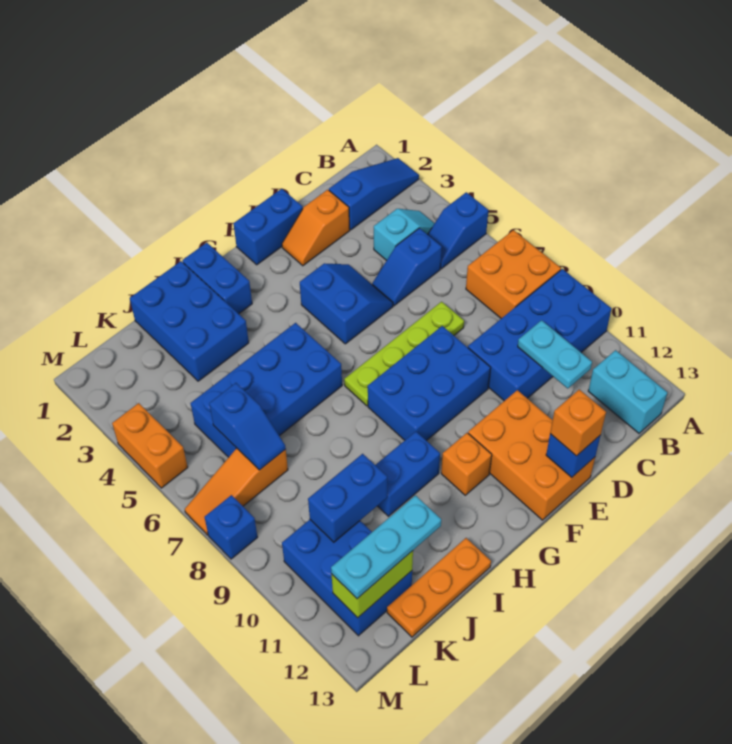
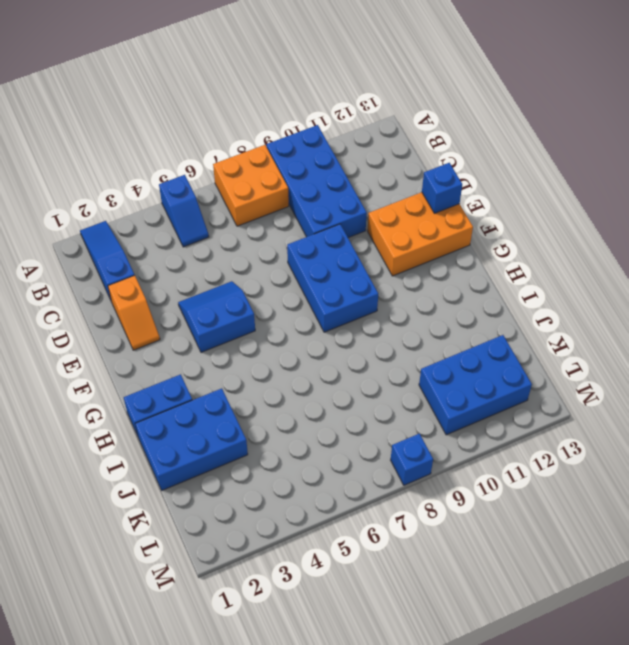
none -> cyan 1x2 slope [374,209,435,261]
none -> cyan 1x2 brick [588,350,667,433]
none -> blue 1x2 slope [372,228,442,306]
none -> lime 1x4 plate [344,302,464,406]

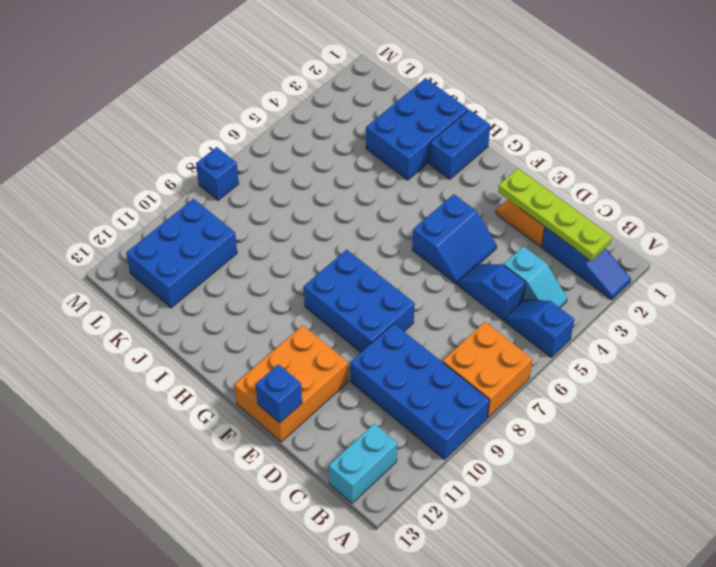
lime 1x4 plate [498,168,612,261] -> lime 1x4 plate moved to [344,302,464,406]
none -> blue 1x2 brick [234,189,303,265]
none -> orange 1x1 brick [441,433,492,495]
none -> blue 2x4 brick [190,323,342,457]
none -> blue 1x2 brick [376,432,440,516]

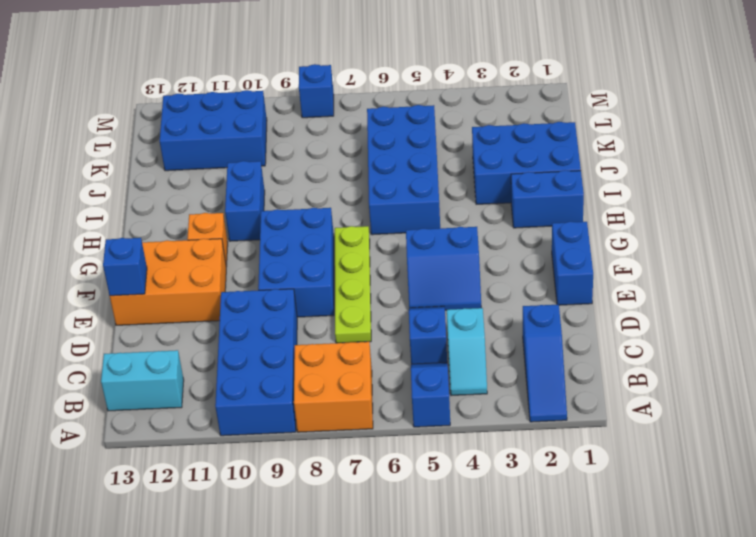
none -> orange 1x2 slope [282,190,350,266]
none -> orange 1x3 plate [387,538,491,637]
none -> orange 1x3 slope [185,449,288,535]
none -> orange 1x2 brick [112,403,188,488]

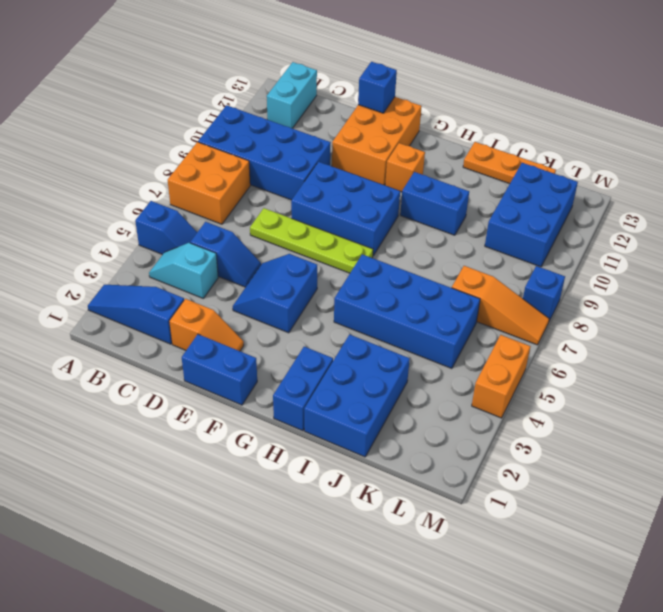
none -> cyan 1x2 plate [518,320,592,389]
none -> blue 1x2 brick [308,454,387,542]
none -> blue 1x2 slope [209,383,286,470]
none -> lime 1x2 brick [332,551,413,618]

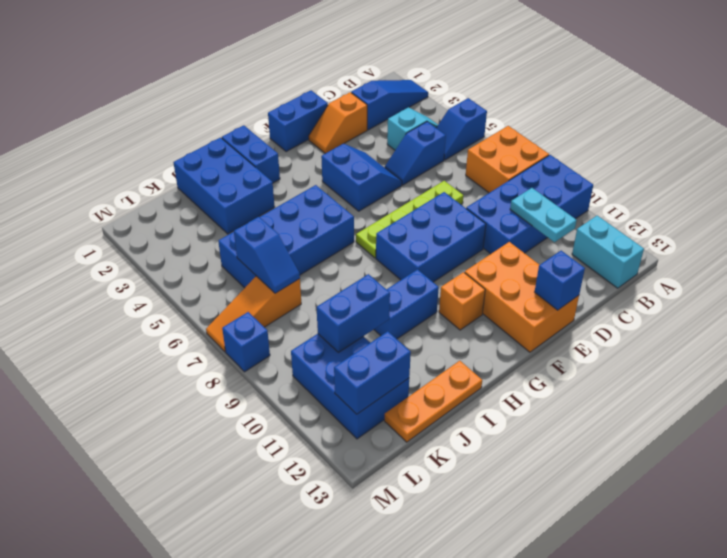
blue 1x2 brick [334,331,411,414] -> lime 1x2 brick [332,551,413,618]
none -> orange 1x2 brick [112,403,188,488]
none -> orange 1x1 brick [550,389,606,456]
none -> cyan 1x3 plate [331,495,441,599]

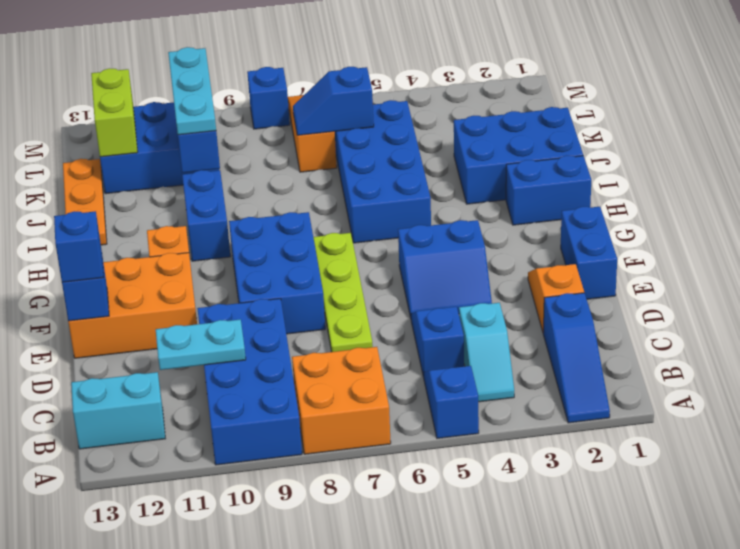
blue 1x1 brick [54,211,103,282] -> orange 1x1 brick [550,389,606,456]
cyan 1x3 plate [168,47,216,135] -> cyan 1x3 plate moved to [331,495,441,599]
none -> orange 1x2 brick [112,403,188,488]

